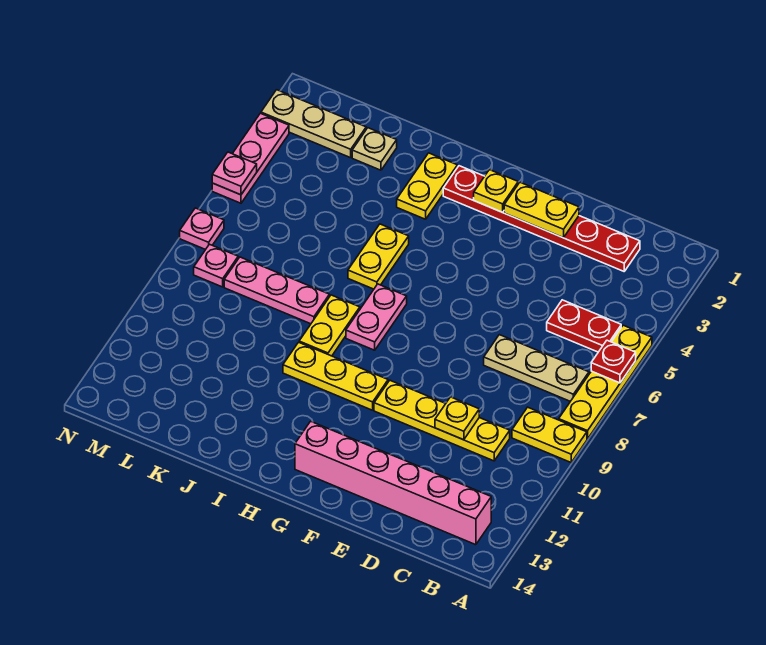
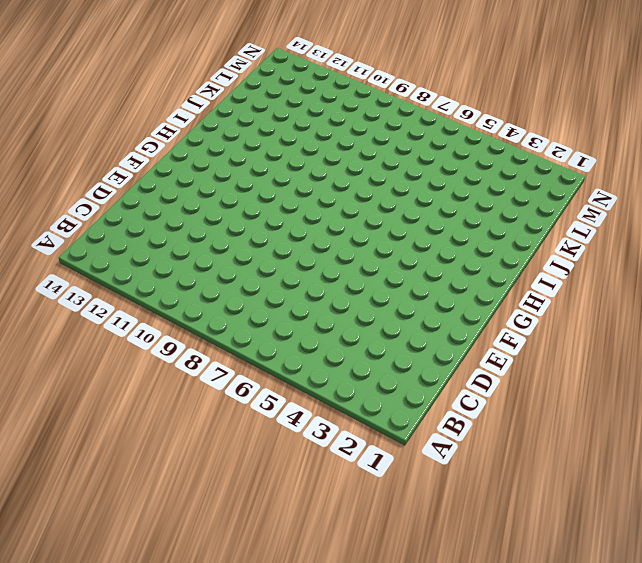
none -> yellow 1x4 plate [559,325,652,439]
none -> yellow 1x2 plate [512,407,587,462]
none -> red 1x2 plate [547,300,621,352]

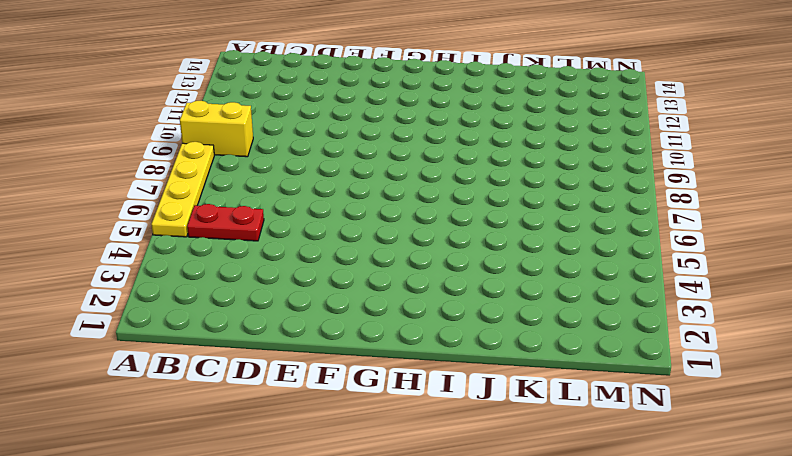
yellow 1x2 brick [180,101,253,157] -> yellow 1x2 plate [512,407,587,462]
none -> tan 1x3 plate [484,335,589,401]
none -> pink 1x6 brick [295,421,491,545]
none -> red 1x6 plate [443,166,640,271]

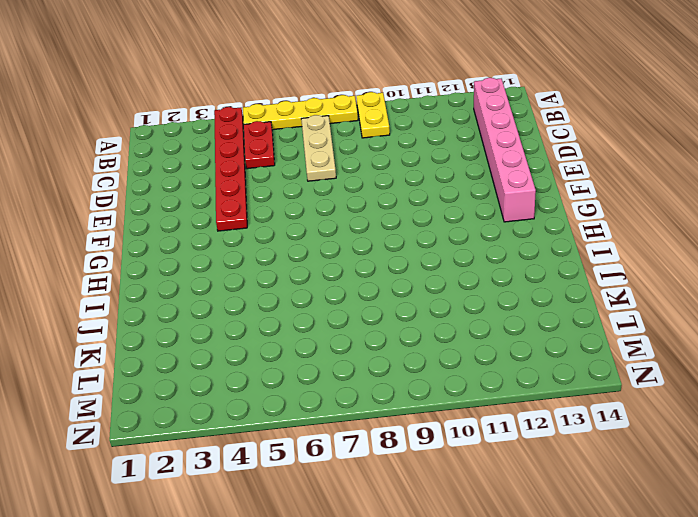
red 1x6 plate [214,107,247,231] -> red 1x6 plate moved to [443,166,640,271]
none -> yellow 1x4 plate [374,381,510,461]
none -> yellow 1x3 plate [283,342,388,410]
none -> pink 1x2 plate [346,284,407,350]

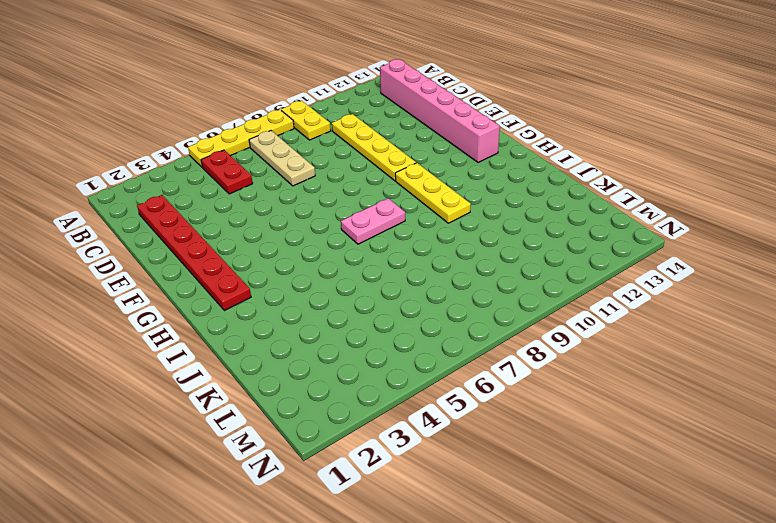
none -> yellow 1x2 plate [397,153,457,219]
none -> yellow 1x2 plate [348,224,409,289]
none -> yellow 1x2 plate [299,295,360,356]

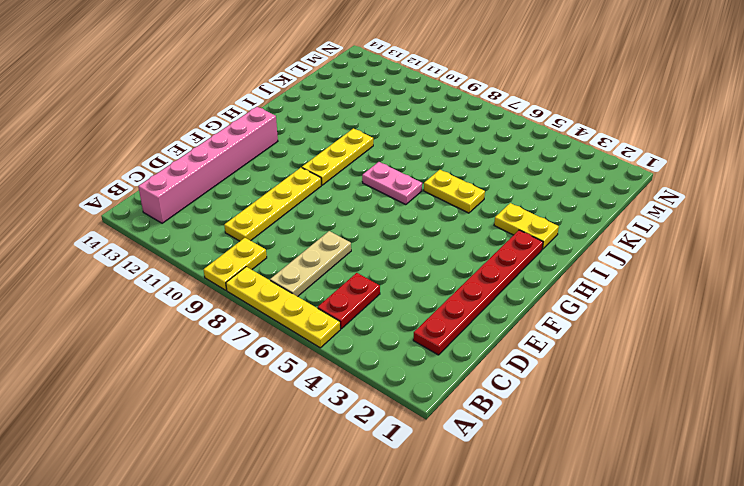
none -> yellow 1x2 plate [299,295,360,356]
none -> pink 1x3 plate [224,257,329,324]
none -> tan 1x1 plate [352,128,397,170]

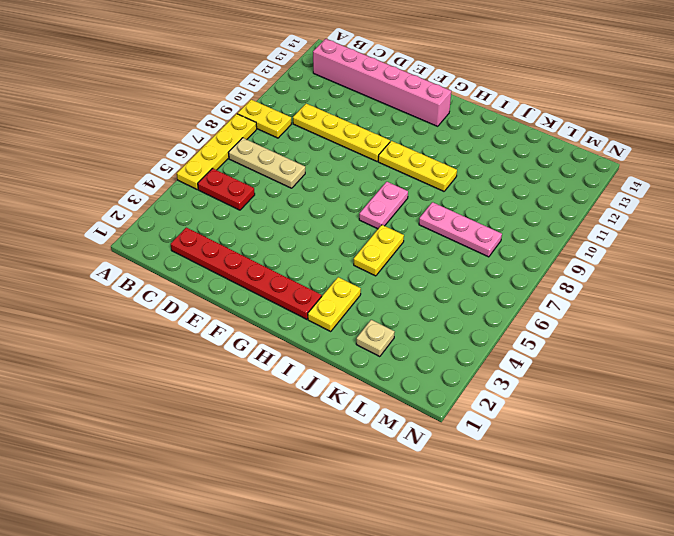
none -> yellow 1x2 plate [299,295,360,356]
none -> tan 1x3 plate [261,90,366,158]
none -> pink 1x1 plate [194,244,238,287]

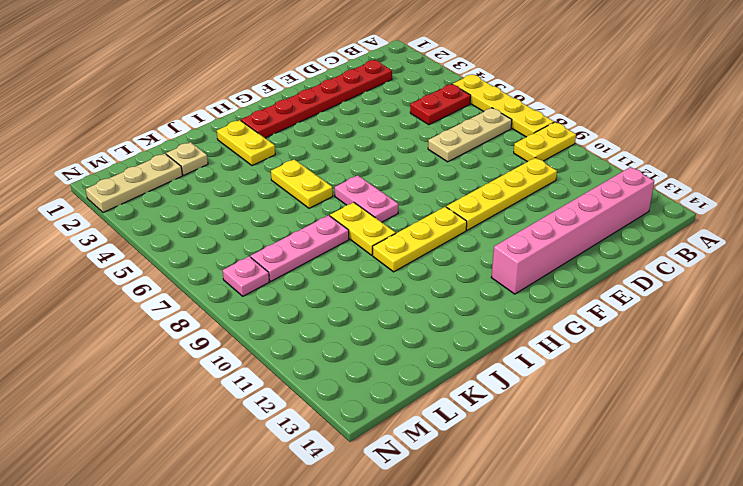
none -> pink 1x3 plate [212,113,289,203]
none -> pink 1x1 plate [180,208,224,250]
none -> red 1x1 plate [591,340,636,383]

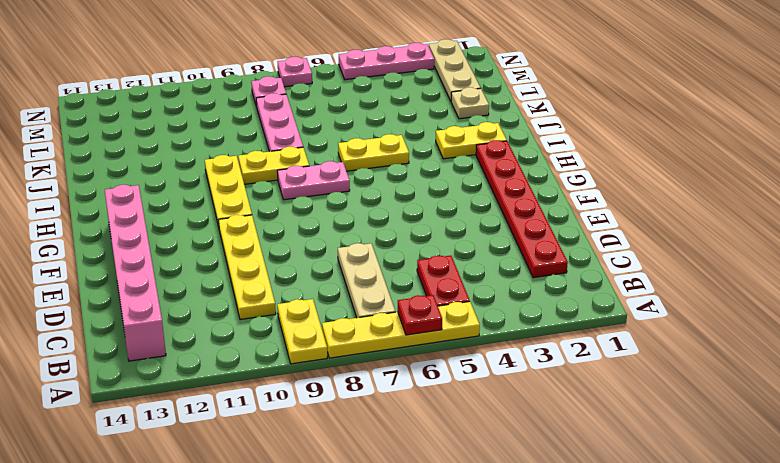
none -> yellow 1x1 plate [435,397,479,440]
none -> yellow 1x2 plate [504,183,579,238]
none -> yellow 1x1 plate [474,170,518,212]

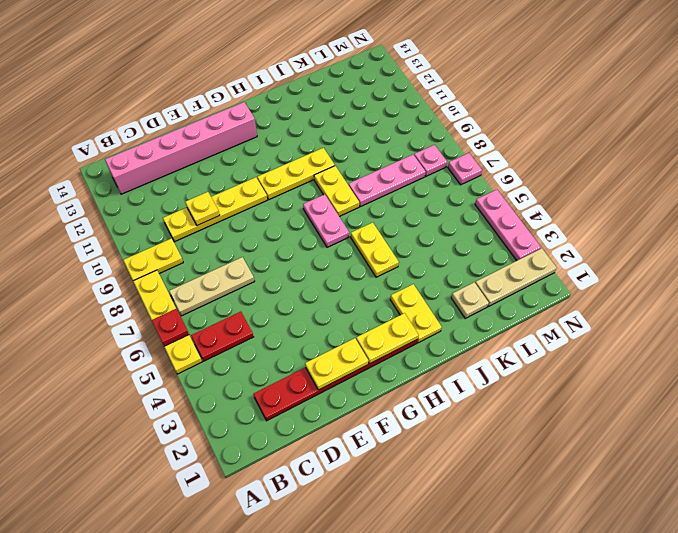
yellow 1x2 plate [356,313,419,364] -> yellow 1x1 plate [474,170,518,212]
none -> pink 1x1 plate [212,152,257,195]

